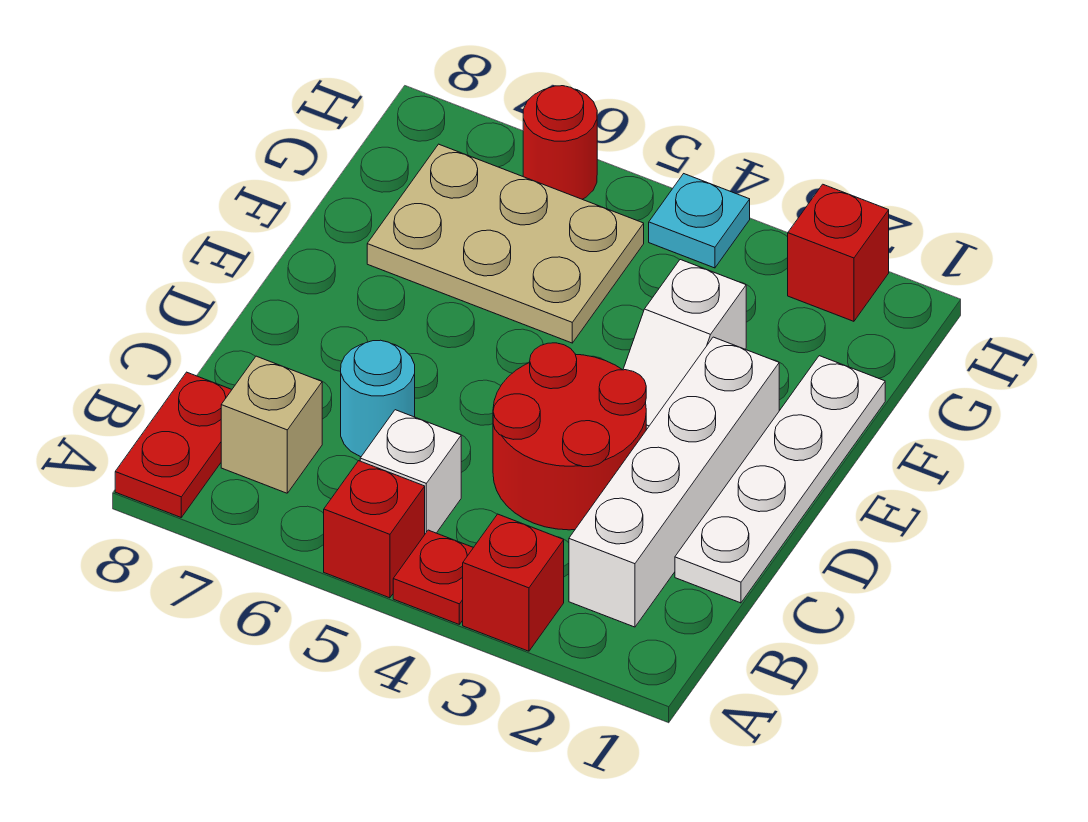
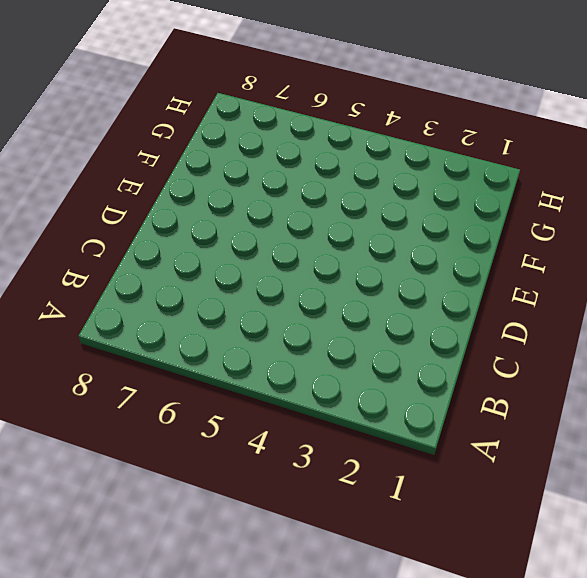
none -> red 1x1 brick [463,514,564,651]
none -> red 1x1 plate [393,530,473,624]
none -> red 1x1 brick [324,461,425,598]

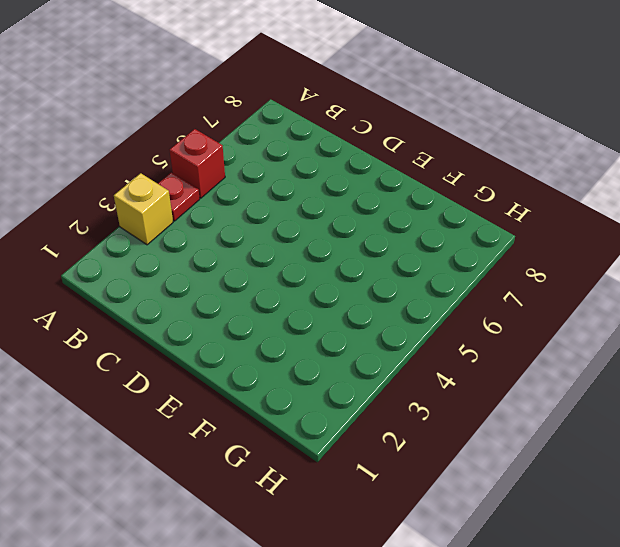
yellow 1x1 brick [114,173,173,245] -> red 1x1 brick [463,514,564,651]
none -> red 1x2 plate [115,372,232,517]
none -> white 1x4 brick [569,337,779,627]
none -> white 1x1 brick [360,410,461,534]

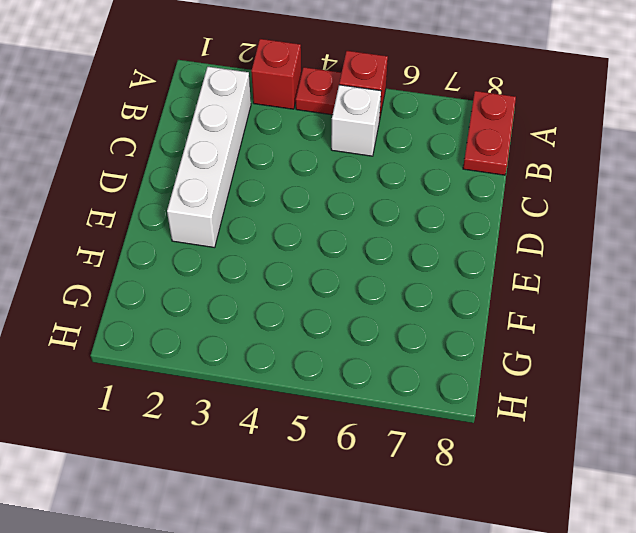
none -> tan 1x1 brick [221,356,322,493]
none -> white 1x4 plate [675,356,885,603]
none -> red 2x2 round brick [493,343,646,530]

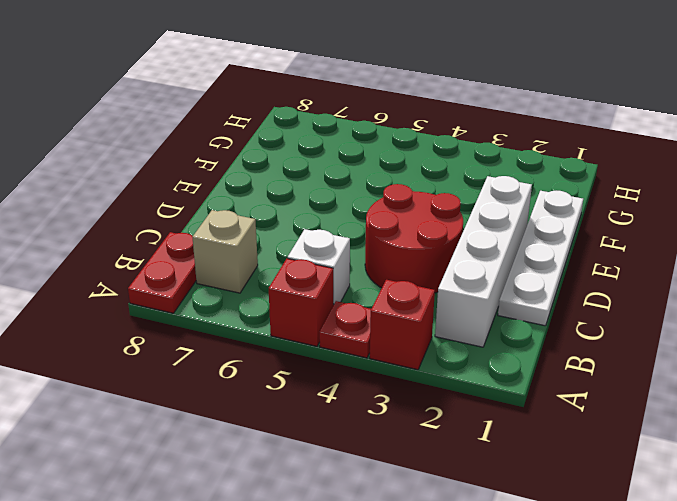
none -> cyan 1x1 round brick [341,340,415,457]
none -> white 1x2 slope [623,260,746,430]
none -> tan 2x3 plate [367,144,644,343]

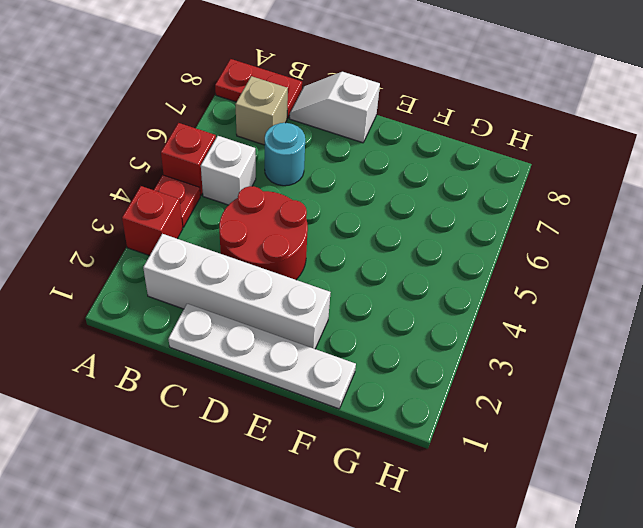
white 1x2 slope [290,72,380,143] -> white 1x2 slope moved to [623,260,746,430]
none -> tan 2x3 plate [367,144,644,343]
none -> red 1x1 brick [788,184,889,321]
none -> cyan 1x1 plate [649,174,750,268]

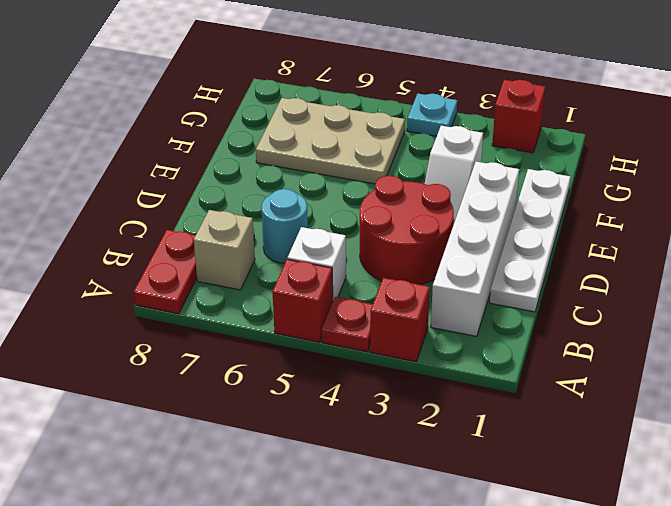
none -> red 1x1 round brick [523,86,597,199]

